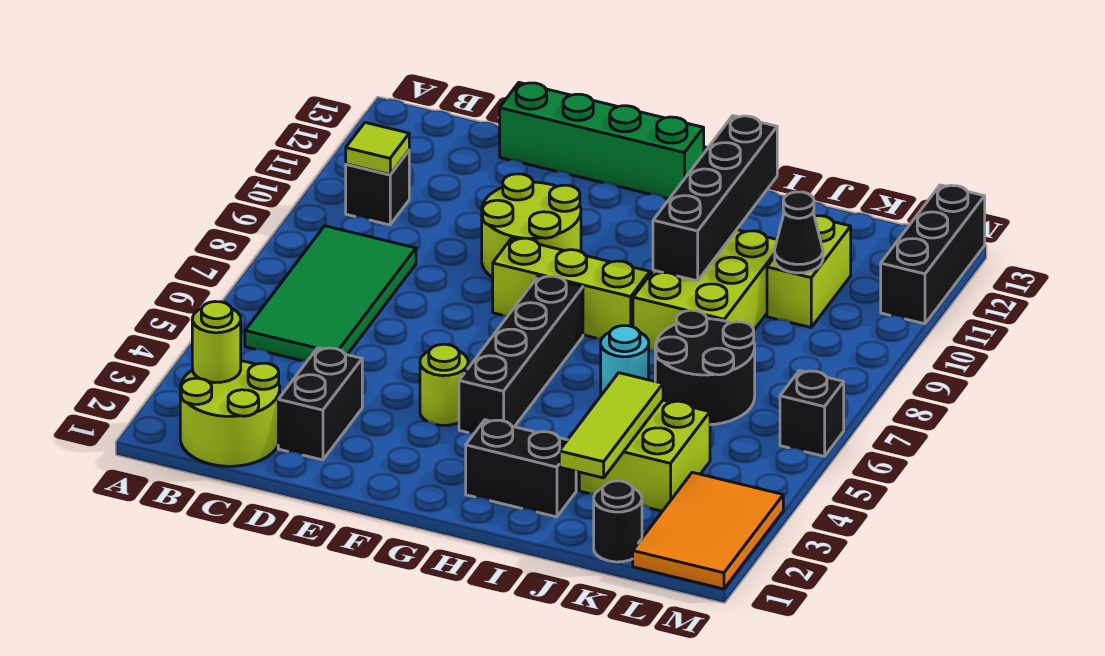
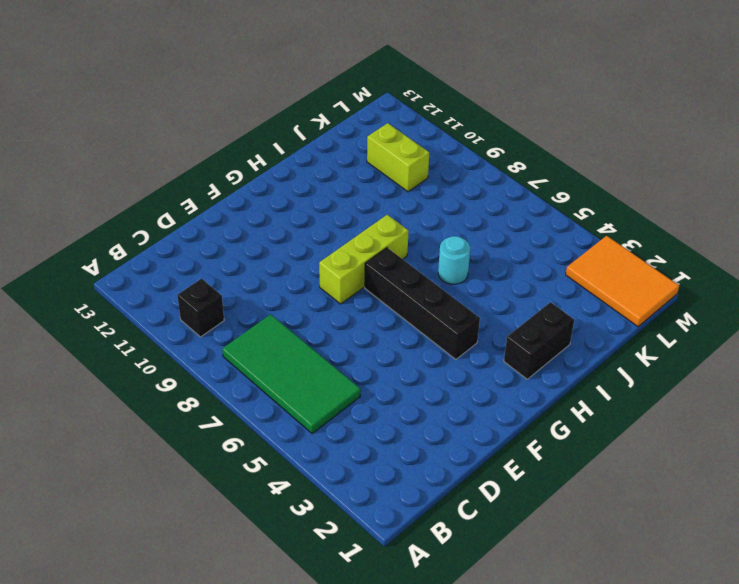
none -> lime 2x2 round brick [180,361,280,466]
none -> black 1x2 brick [278,348,362,460]
none -> green 1x4 brick [500,83,704,199]

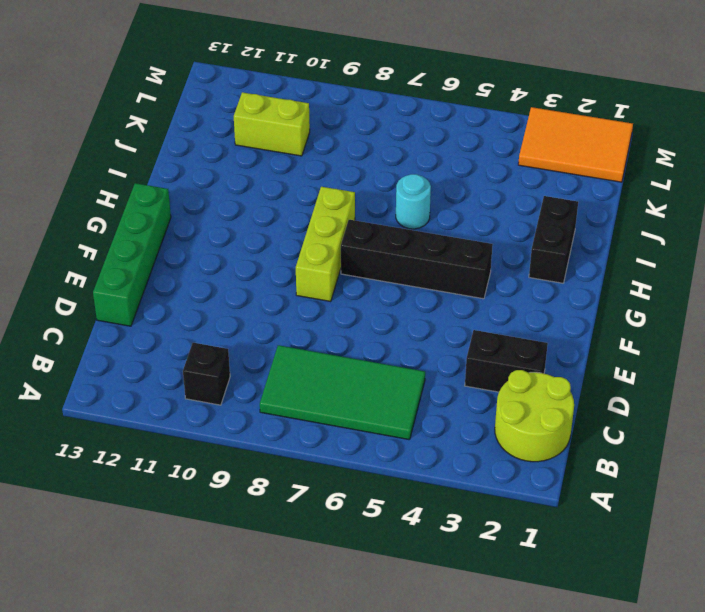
none -> lime 2x2 round brick [482,174,581,278]
none -> lime 1x1 round brick [420,344,468,425]
none -> lime 2x3 brick [633,230,777,351]

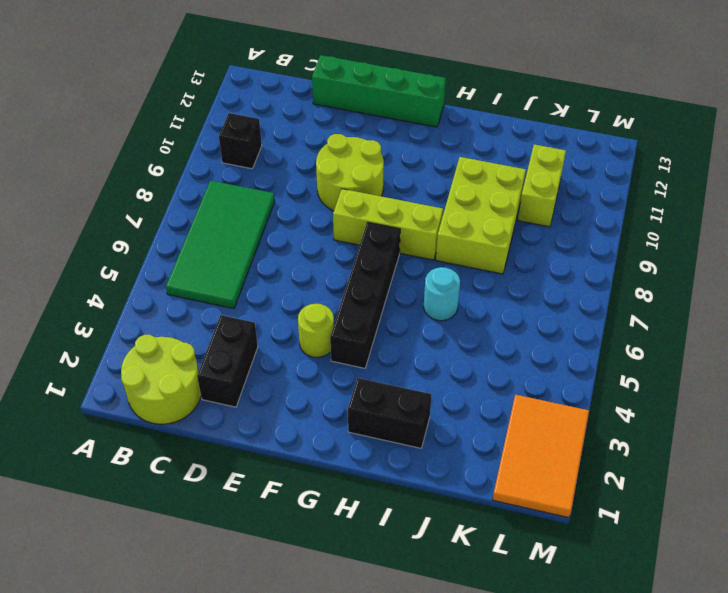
none -> lime 2x2 brick [579,400,710,511]
none -> black 2x2 round brick [655,310,755,425]
none -> black 1x1 round brick [594,481,642,562]

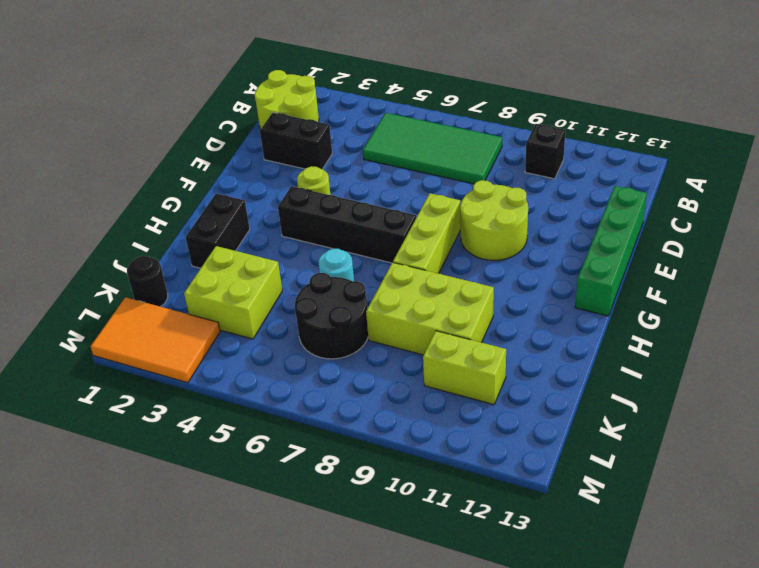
none -> black 1x1 brick [780,371,844,456]
none -> black 1x3 brick [881,185,985,324]
none -> lime 1x1 round brick [192,302,241,383]

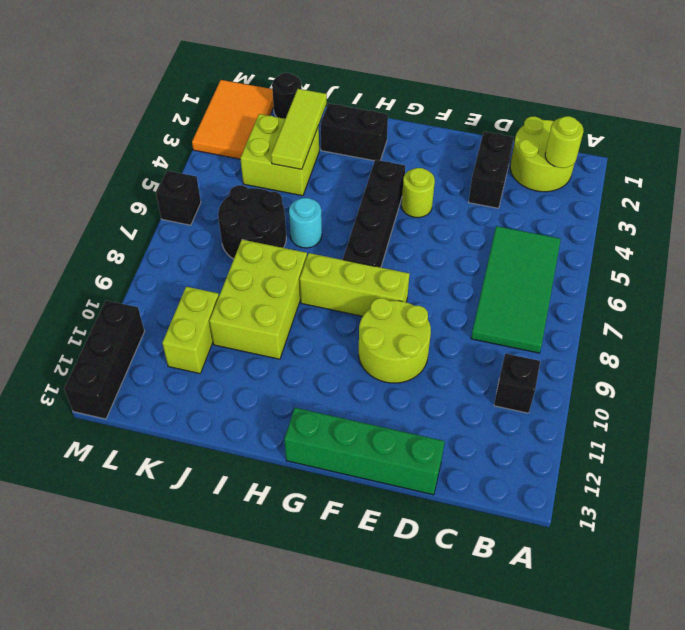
none -> lime 1x1 tile [346,123,409,175]
none -> black 1x4 brick [653,116,777,281]
none -> black 1x1 cone [775,192,823,273]

